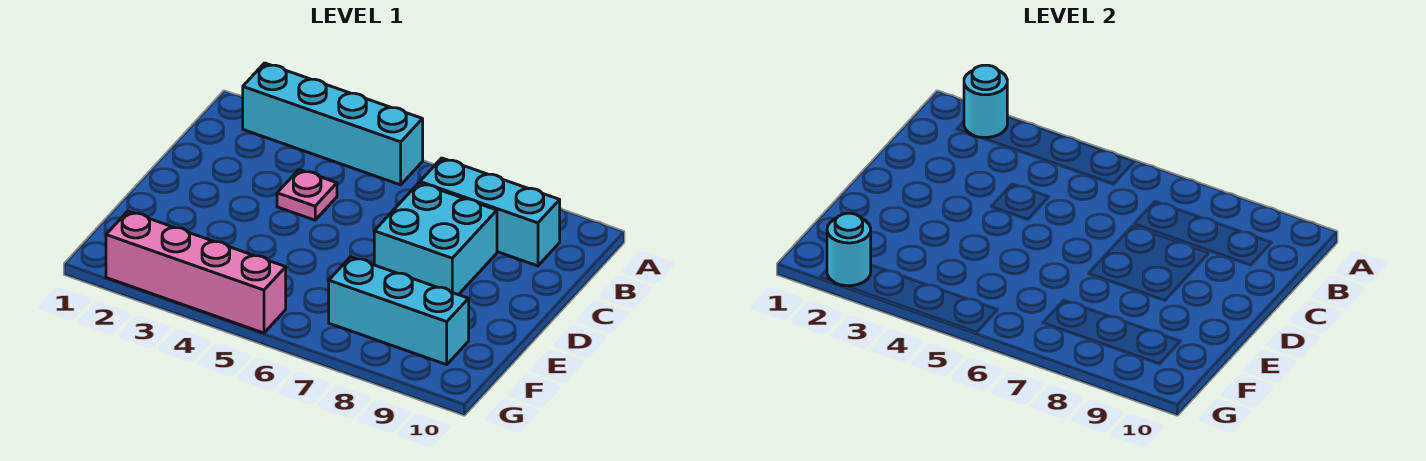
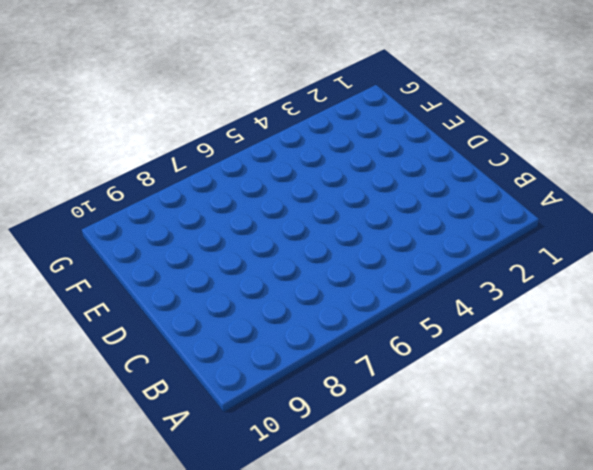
none -> cyan 1x4 brick [243,63,423,185]
none -> cyan 1x3 brick [420,158,560,266]

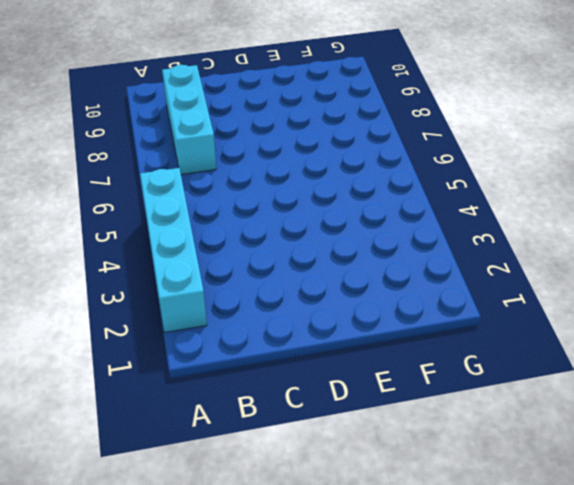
none -> pink 1x1 plate [277,170,337,220]
none -> cyan 2x2 brick [374,183,497,295]

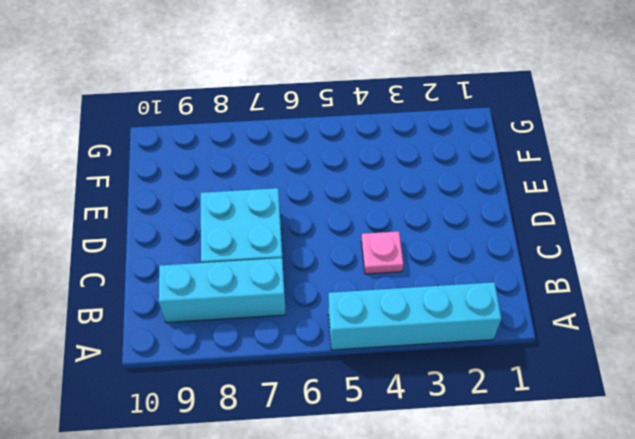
none -> cyan 1x3 brick [329,257,469,365]
none -> pink 1x4 brick [106,211,286,333]

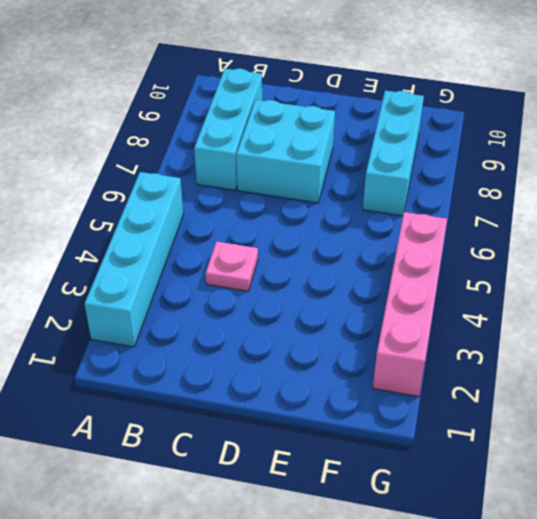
none -> cyan 1x1 round brick [964,65,1007,137]
none -> cyan 1x1 round brick [827,213,871,286]

